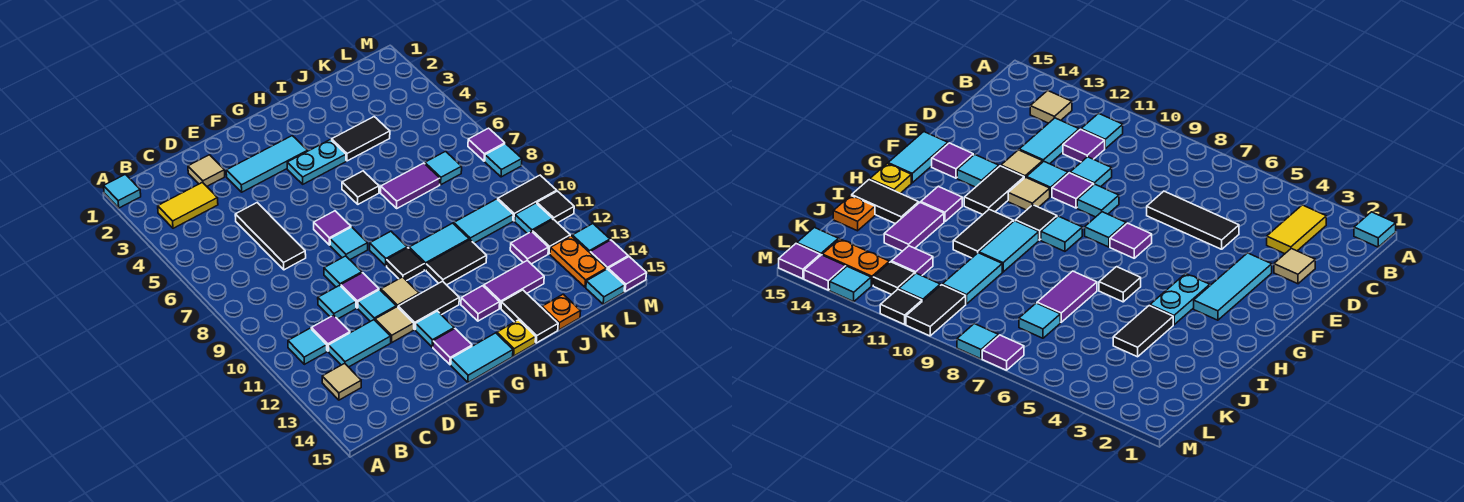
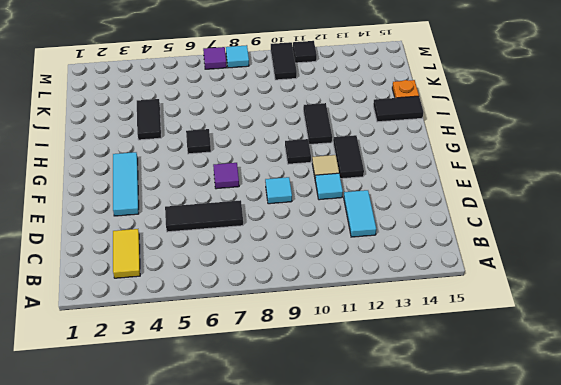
none -> cyan 1x1 tile [104,174,141,208]
none -> cyan 1x1 tile [288,328,327,364]
none -> tan 1x1 tile [322,363,361,400]
none -> purple 1x1 tile [311,315,350,351]

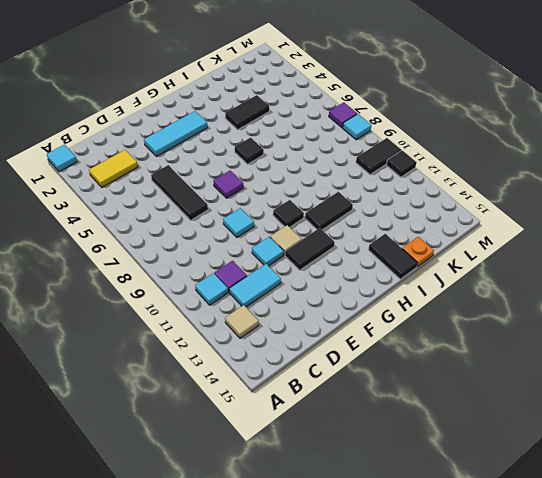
none -> tan 1x1 tile [188,155,225,186]
none -> cyan 1x1 tile [318,285,356,319]
none -> purple 1x1 tile [341,273,379,308]
none -> tan 1x1 tile [375,307,414,342]

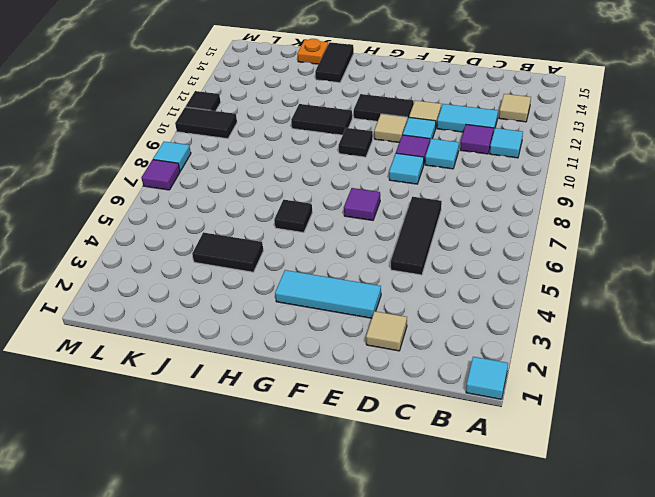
none -> yellow 1x2 tile [158,182,218,228]
none -> cyan 1x1 tile [330,227,368,260]
none -> cyan 1x1 tile [416,311,454,347]
none -> purple 1x1 tile [433,329,472,365]

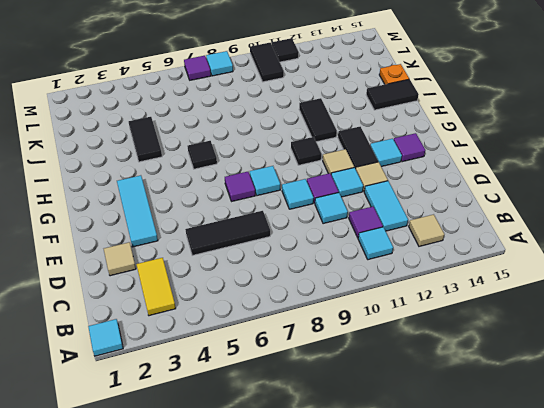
none -> cyan 1x2 tile [451,333,513,382]
none -> cyan 1x2 plate [287,140,346,184]
none -> cyan 1x1 tile [370,231,407,266]
none -> cyan 1x2 tile [409,223,469,270]

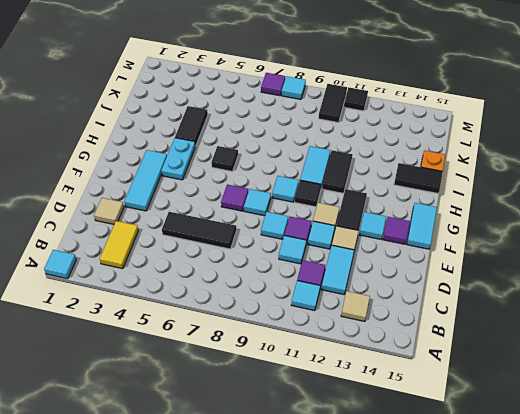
none -> purple 1x1 tile [461,286,500,321]
none -> yellow 1x1 plate [497,320,536,356]
none -> purple 1x2 tile [381,163,440,208]
none -> purple 1x2 tile [484,261,544,308]

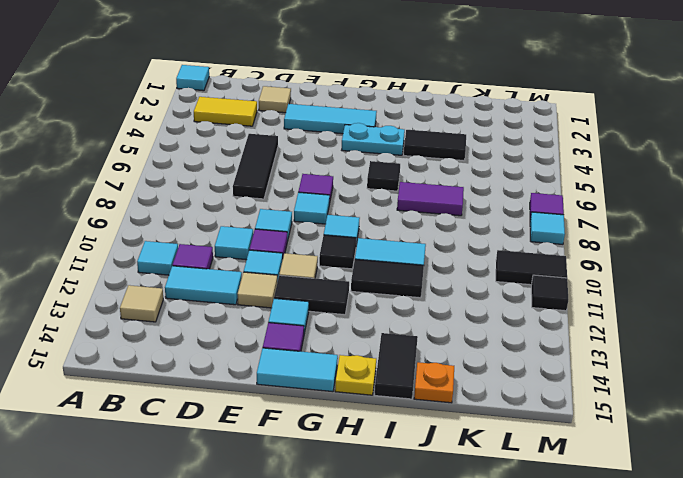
none -> purple 1x1 tile [461,286,500,321]
none -> purple 1x2 tile [484,261,544,308]
none -> cyan 1x2 tile [454,199,513,243]
none -> cyan 1x1 tile [425,151,462,185]

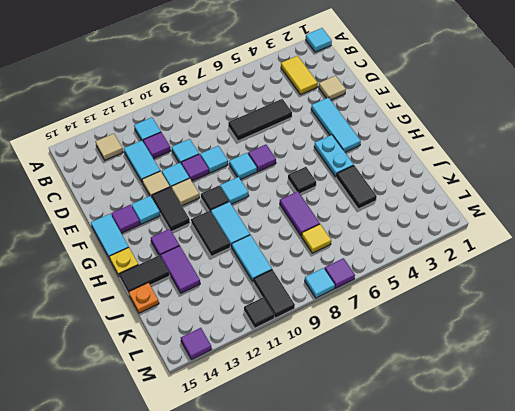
yellow 1x1 tile [302,224,331,253] -> cyan 1x1 tile [425,151,462,185]
none -> purple 1x1 tile [510,232,548,264]
none -> cyan 1x1 tile [515,203,553,234]
none -> black 1x1 tile [533,219,570,254]
none -> orange 1x2 plate [550,236,606,287]

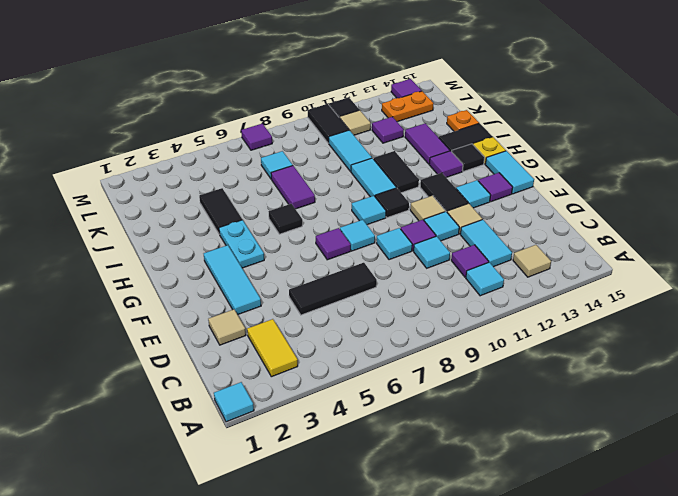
black 1x1 tile [452,144,485,172] -> black 1x1 tile moved to [533,219,570,254]
tan 1x1 tile [340,110,371,135] -> cyan 1x1 tile [515,203,553,234]
none -> cyan 1x1 tile [586,269,625,304]
none -> cyan 1x1 tile [485,144,522,177]
none -> cyan 1x1 tile [572,224,610,252]
none -> purple 1x1 tile [608,257,647,291]

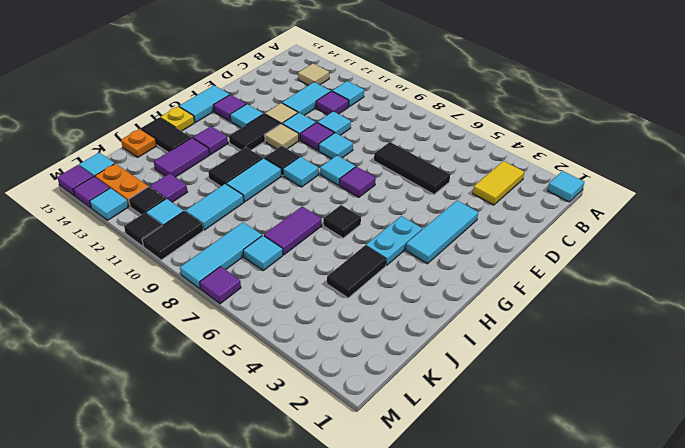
cyan 1x3 tile [180,222,262,289] -> cyan 1x1 tile [485,144,522,177]
none -> tan 1x1 tile [188,155,225,186]

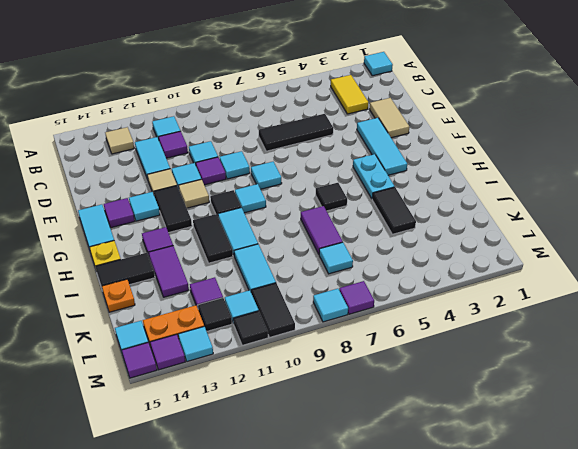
tan 1x2 tile [370,98,409,138] -> tan 1x1 tile [188,155,225,186]
none -> purple 1x1 tile [314,211,351,245]

